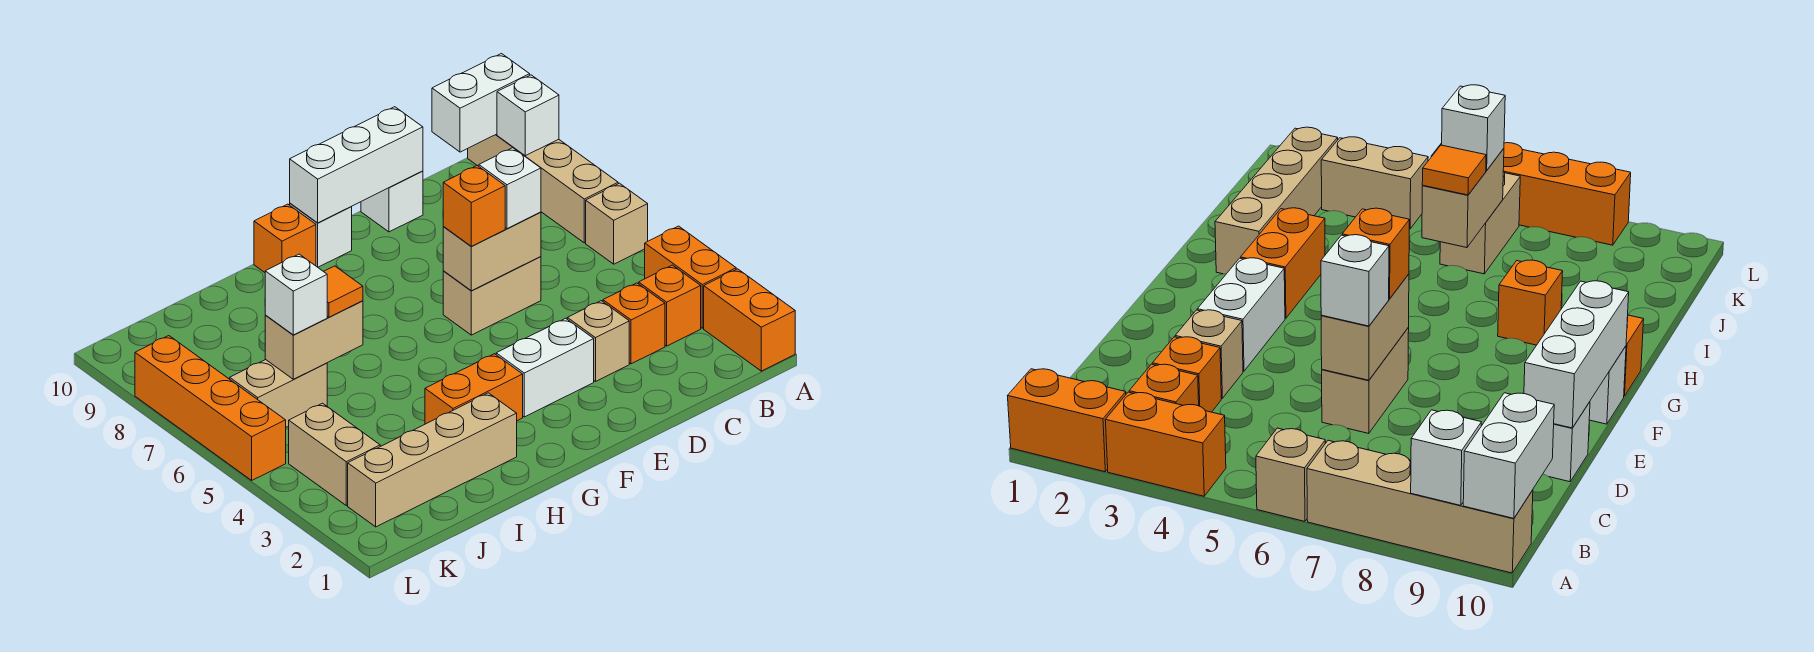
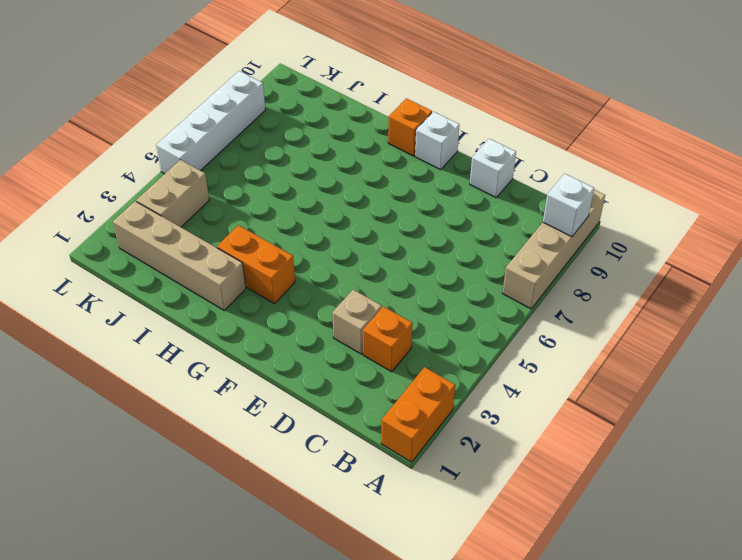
white 1x4 brick [156,71,265,174] -> orange 1x4 brick [135,336,286,480]
none -> orange 1x2 brick [645,226,736,328]
none -> tan 1x1 brick [586,183,648,264]
none -> orange 1x1 brick [639,265,701,346]

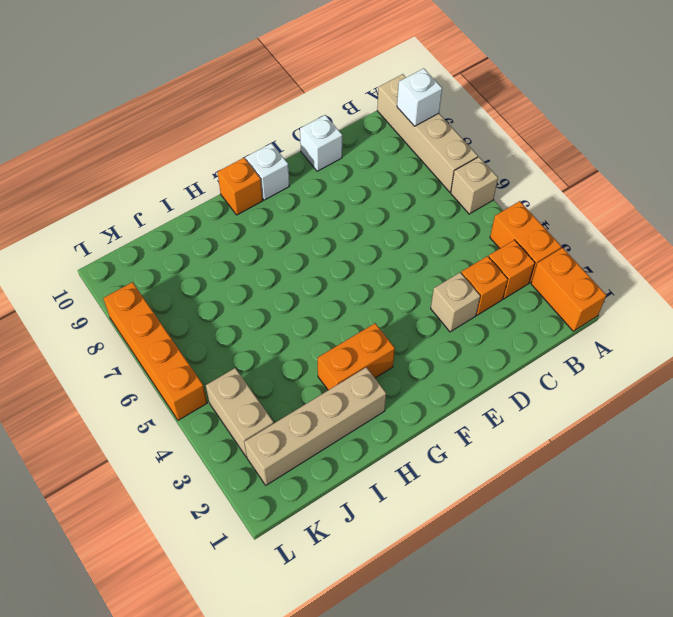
none -> tan 1x2 brick [443,257,541,335]
none -> white 1x2 brick [496,318,594,417]
none -> orange 1x1 brick [1498,260,1563,345]

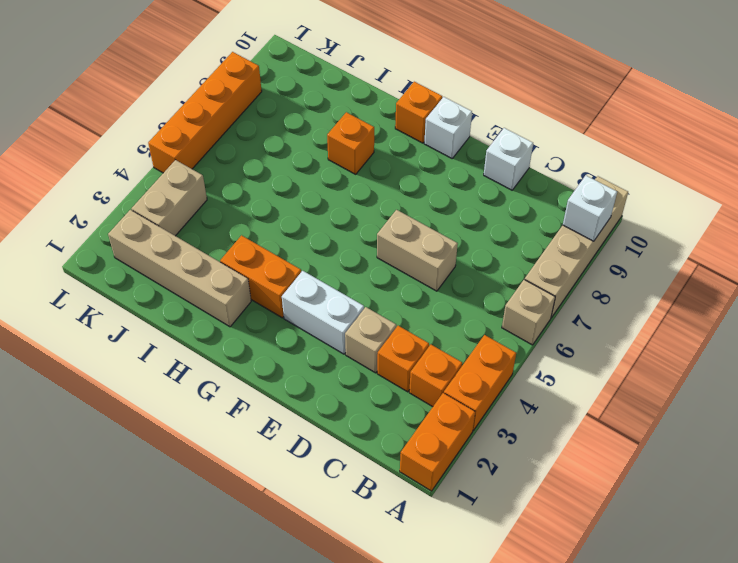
none -> tan 1x2 brick [230,360,327,427]
none -> white 1x2 brick [432,54,530,152]
none -> tan 1x2 brick [443,212,541,291]

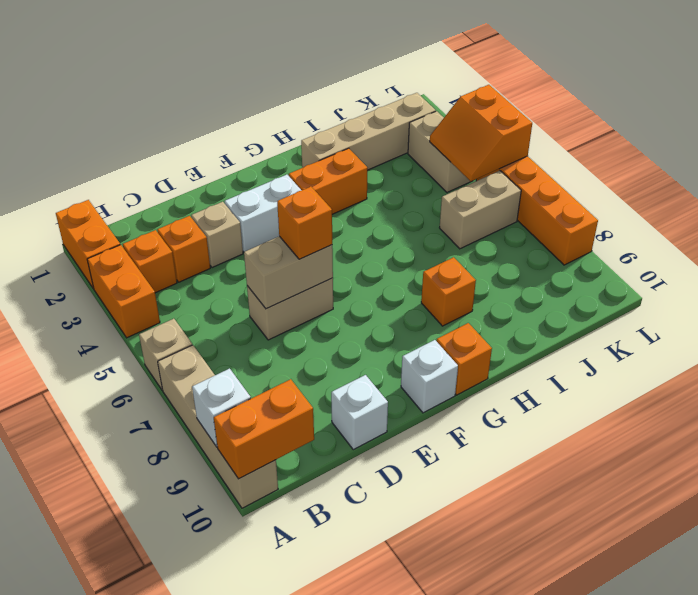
orange 1x2 brick [214,379,314,479] -> white 1x2 brick [432,54,530,152]
orange 2x2 slope [430,85,532,181] -> none
none -> white 1x3 brick [290,107,423,223]
none -> tan 1x2 brick [265,301,363,379]
none -> white 1x1 brick [479,148,541,229]

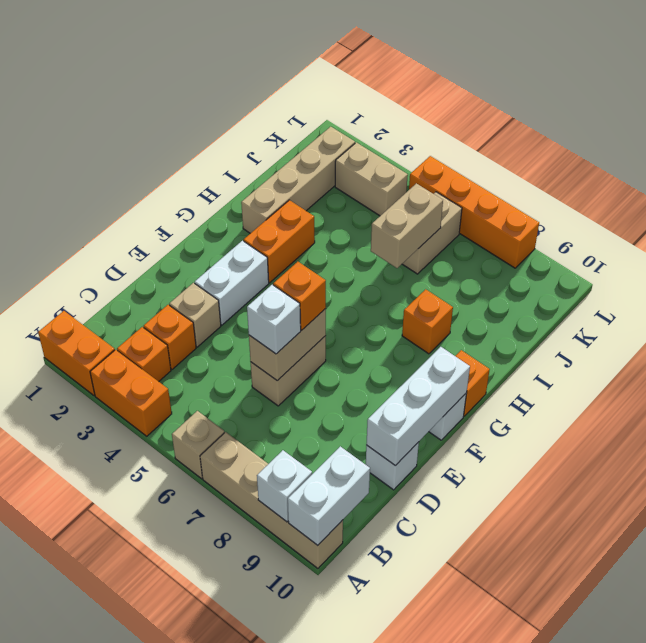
none -> orange 1x1 tile [323,266,363,317]
none -> white 1x1 brick [265,254,327,335]

